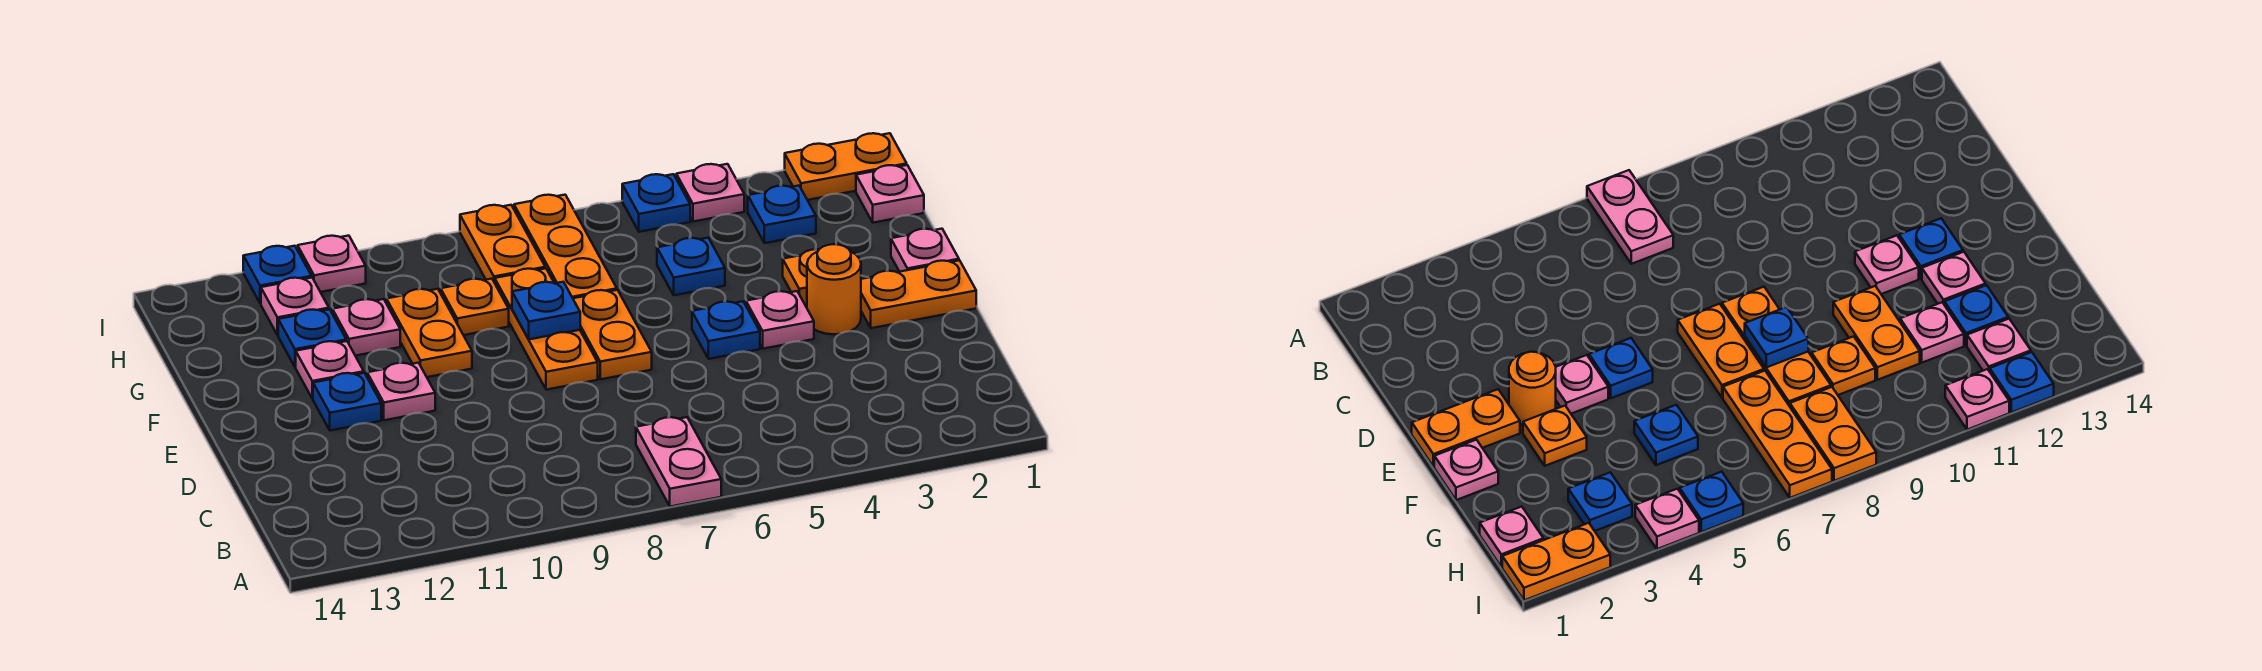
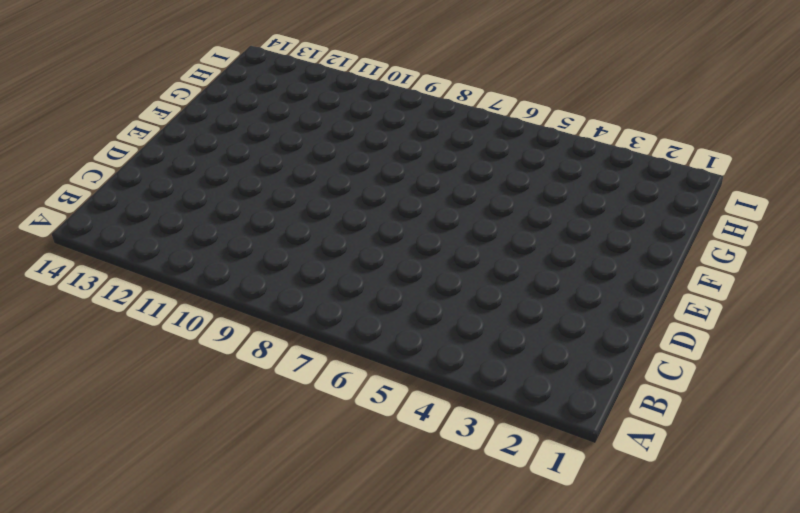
none -> pink 1x2 plate [636,417,721,507]
none -> orange 1x2 plate [861,260,976,328]
none -> orange 1x1 round brick [807,244,861,334]

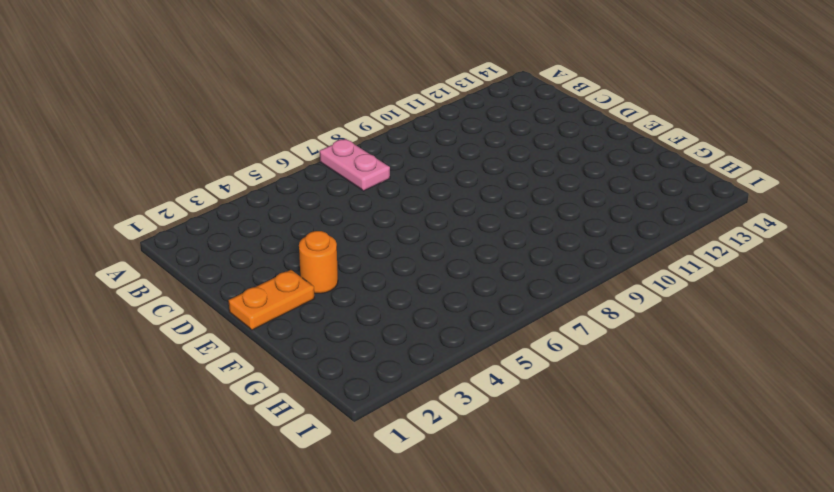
none -> pink 1x1 plate [746,291,814,349]
none -> blue 1x1 plate [692,301,760,359]
none -> orange 1x2 plate [573,290,652,379]

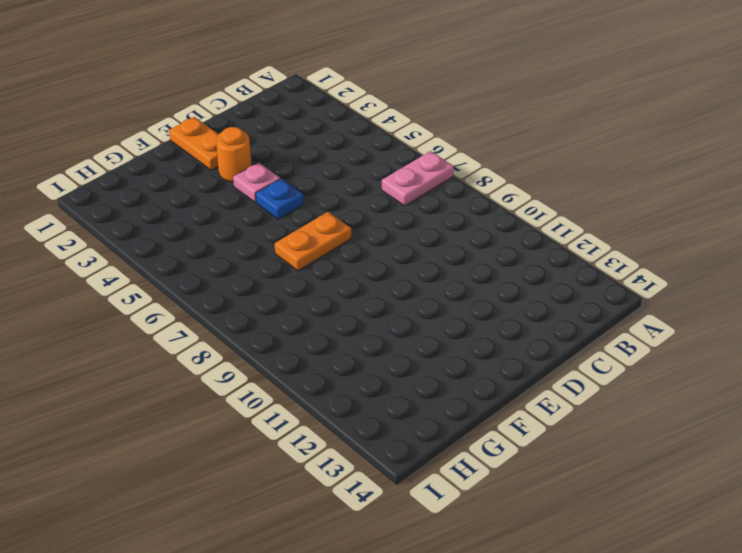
none -> orange 1x3 plate [495,268,598,390]
none -> pink 1x1 plate [367,363,435,420]
none -> blue 1x1 plate [313,373,381,431]

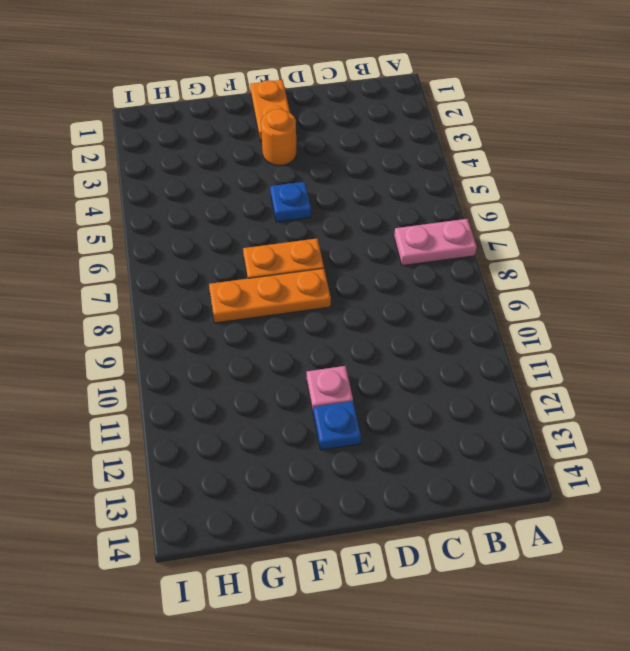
none -> pink 1x1 plate [746,291,814,349]
none -> pink 1x1 plate [891,229,959,272]
none -> orange 1x1 plate [783,249,819,306]

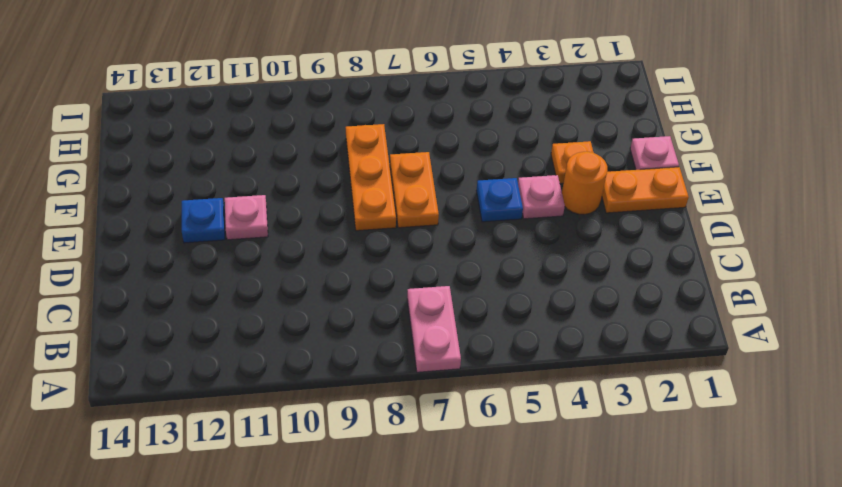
none -> orange 1x2 plate [386,289,472,377]
none -> pink 1x1 plate [296,341,364,399]
none -> blue 1x1 plate [657,238,725,295]

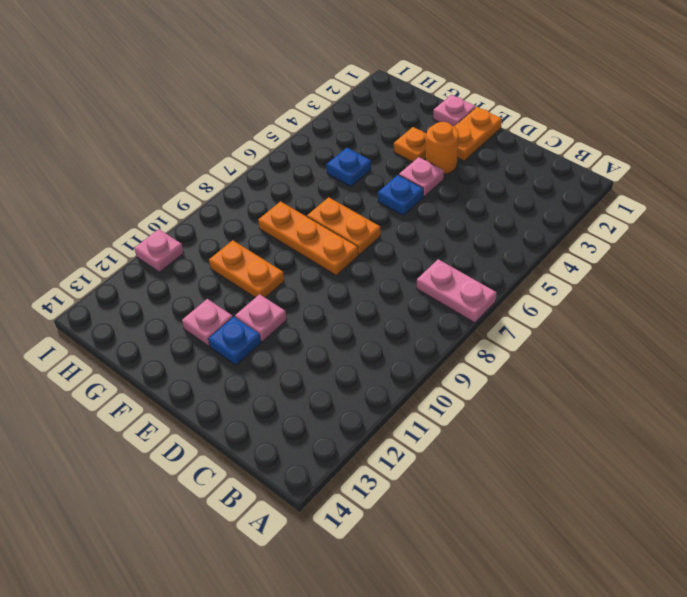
none -> orange 1x3 plate [514,195,617,298]
none -> orange 1x1 plate [441,279,509,335]
none -> pink 1x1 plate [332,299,400,356]

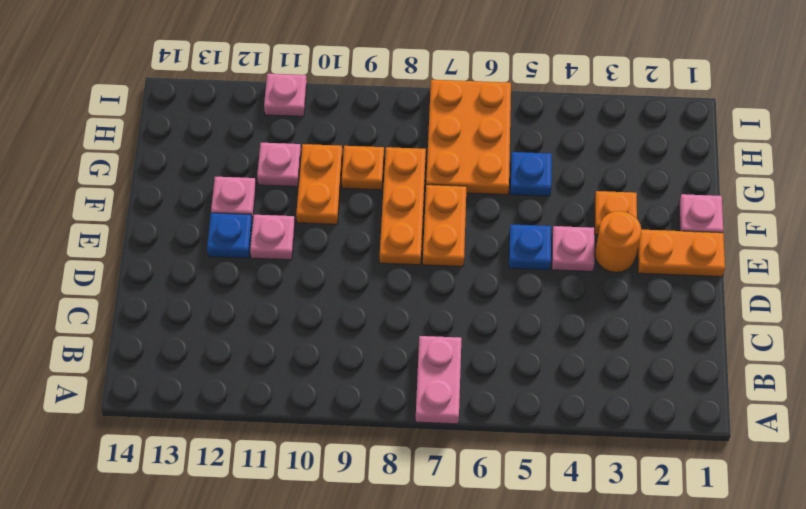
orange 2x3 plate [426,80,511,195] -> orange 1x3 plate [514,195,617,298]
none -> blue 1x1 plate [278,309,346,367]
none -> pink 1x1 plate [856,165,924,223]
none -> blue 1x1 plate [748,186,816,243]

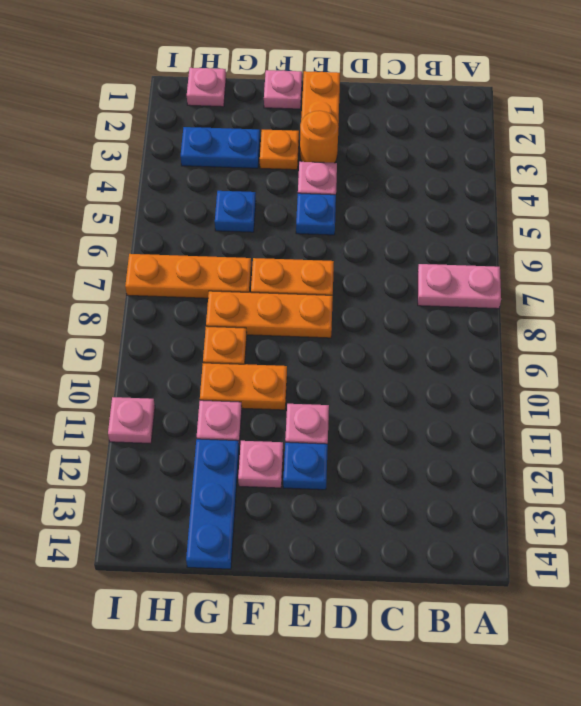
blue 1x2 plate [181,127,260,168] -> blue 1x1 plate [748,186,816,243]
blue 1x3 plate [186,439,239,569] -> blue 1x1 plate [278,309,346,367]
none -> orange 1x2 plate [460,205,545,283]
none -> pink 1x1 plate [261,278,329,335]
none -> orange 1x2 plate [785,133,907,200]

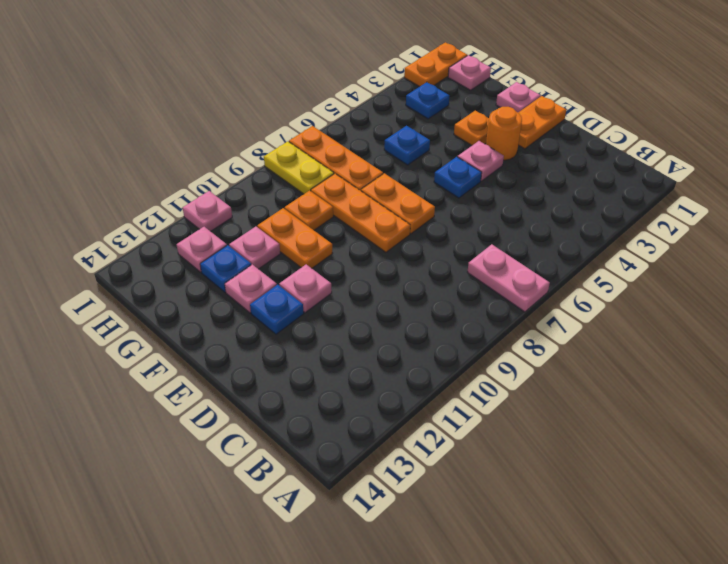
yellow 1x2 plate [264,141,334,194] -> orange 1x2 plate [460,205,545,283]
none -> pink 1x1 plate [676,164,744,222]
none -> blue 1x1 plate [622,174,690,232]
none -> blue 1x1 plate [243,246,312,303]

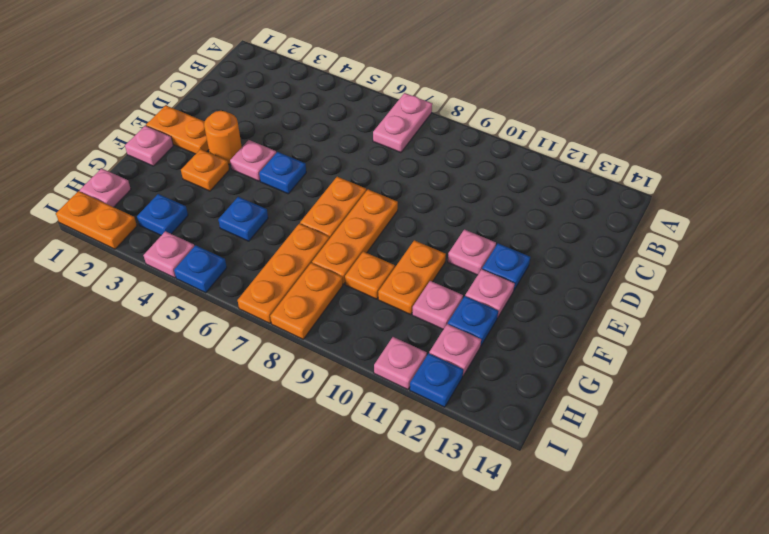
none -> blue 1x1 plate [512,282,580,339]

